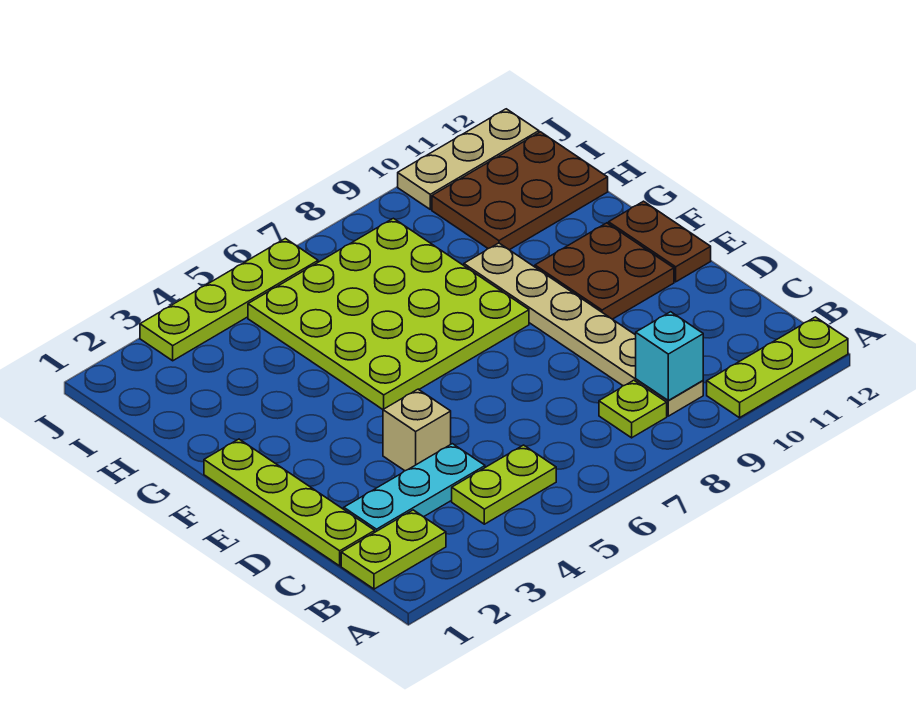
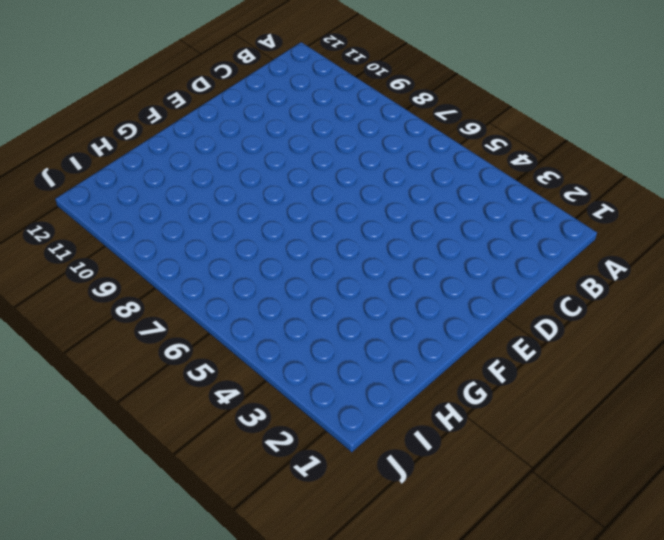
none -> lime 1x3 plate [707,317,848,418]
none -> lime 1x2 plate [341,510,446,589]
none -> lime 1x2 plate [452,445,556,524]

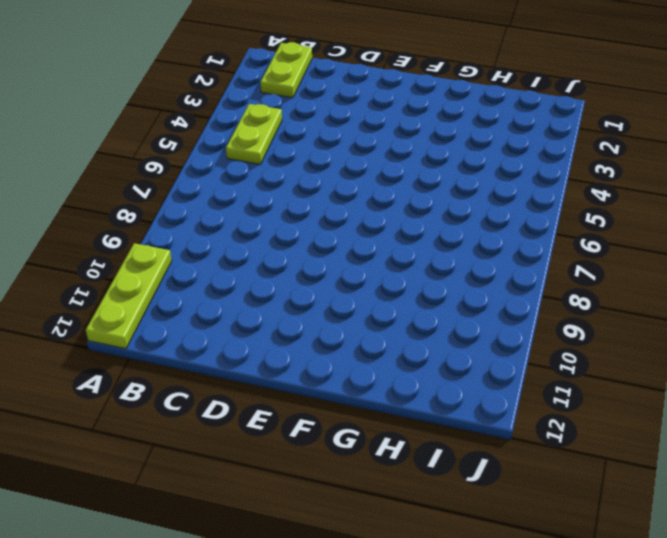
none -> lime 1x1 plate [599,380,667,438]
none -> tan 1x6 plate [464,243,703,416]
none -> lime 1x4 plate [204,439,375,566]

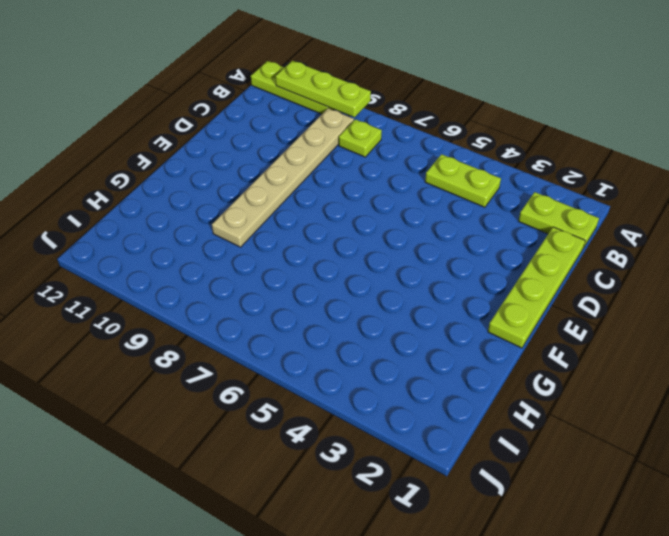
lime 1x3 plate [275,61,371,117] -> none
none -> cyan 1x3 plate [344,444,485,532]
none -> tan 1x1 brick [383,389,451,471]
none -> brown 2x2 plate [535,223,674,319]

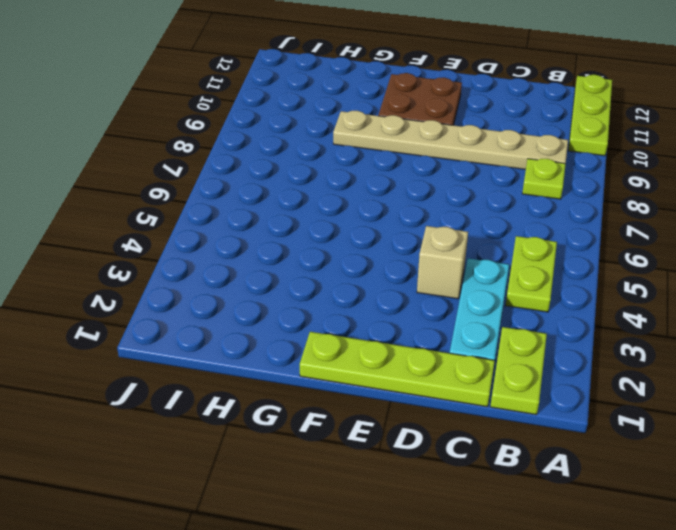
none -> brown 1x2 plate [609,201,711,282]
none -> lime 4x4 plate [248,218,529,409]
none -> brown 2x3 plate [432,132,608,250]

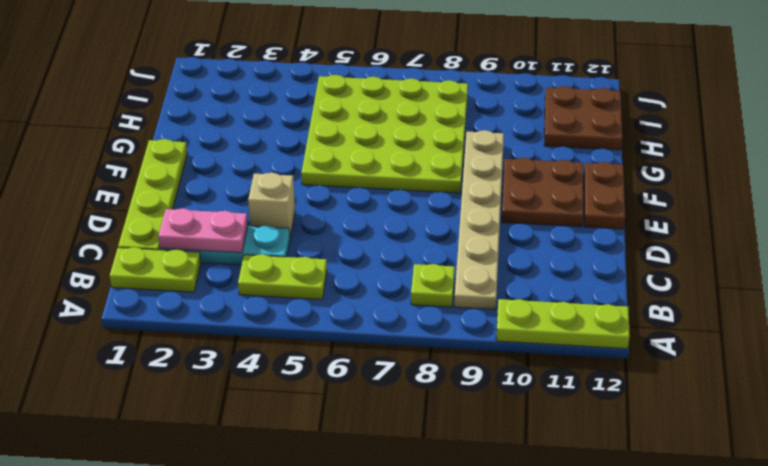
pink 1x2 plate [158,208,248,253] -> none
brown 2x2 plate [544,86,622,150] -> brown 2x3 plate [432,132,608,250]
none -> lime 1x4 plate [140,238,318,361]
none -> tan 1x3 plate [398,109,539,209]
none -> cyan 1x1 brick [636,312,703,400]

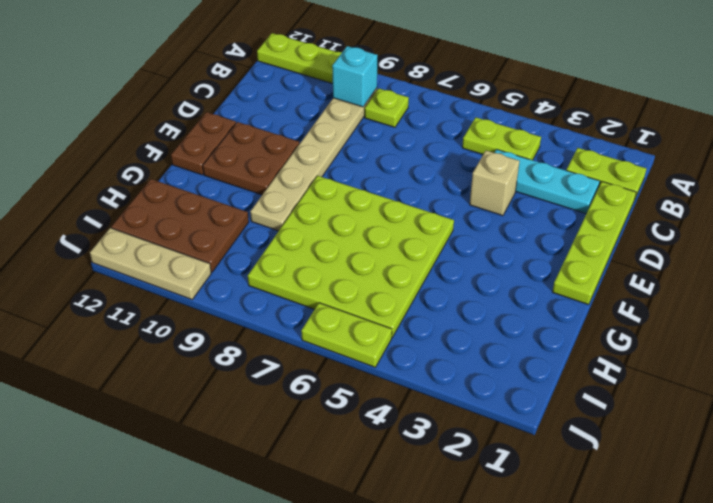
lime 1x2 plate [301,303,392,367] -> lime 1x4 plate [140,238,318,361]

